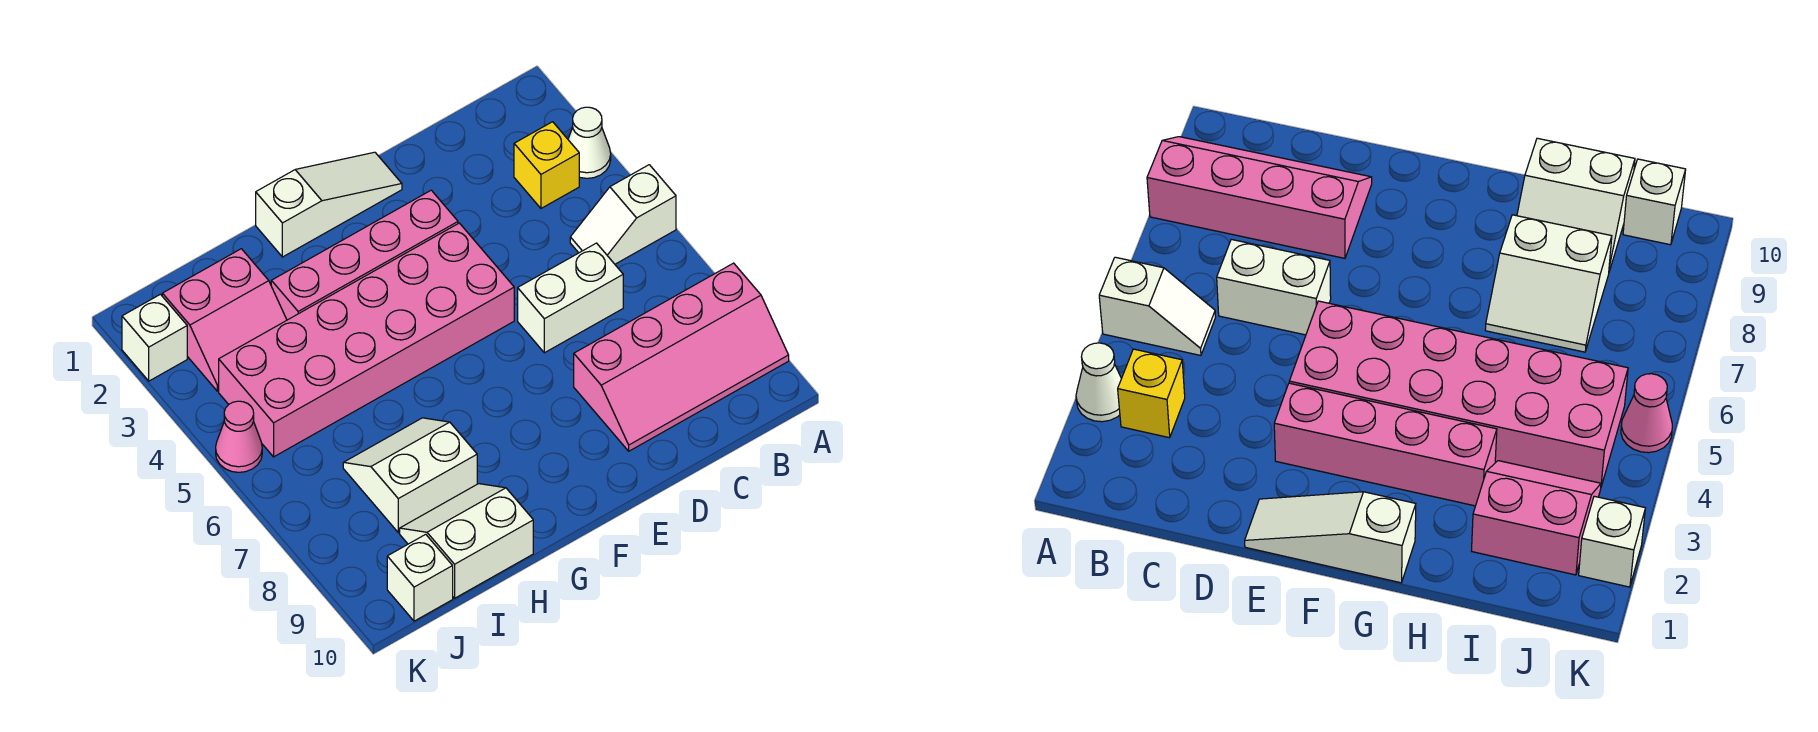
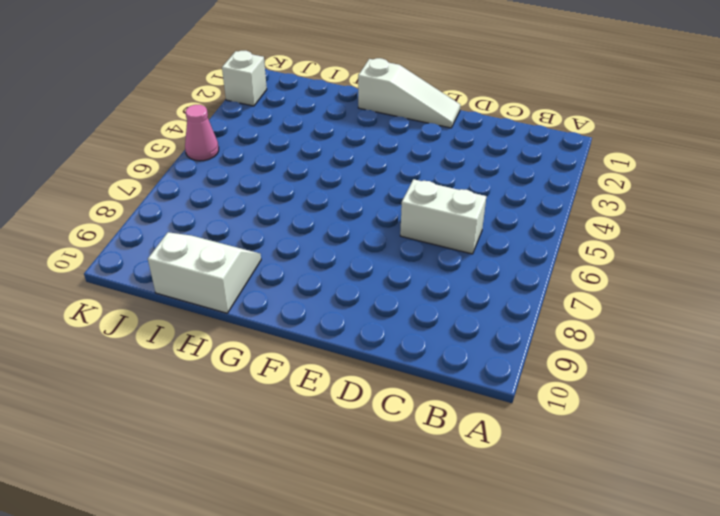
none -> white 1x1 cone [568,107,611,178]
none -> white 1x2 slope [570,165,676,264]
none -> pink 2x4 slope [574,263,789,451]

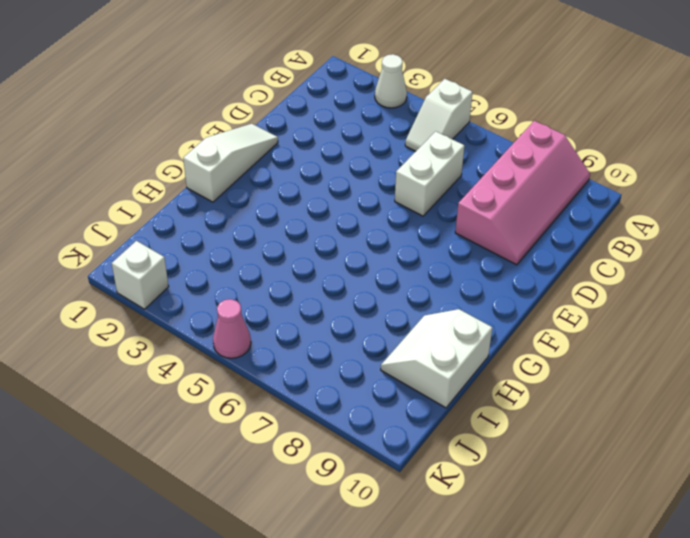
none -> yellow 1x1 brick [514,122,579,208]
none -> pink 1x4 brick [271,190,458,320]
none -> pink 2x6 brick [219,223,514,457]

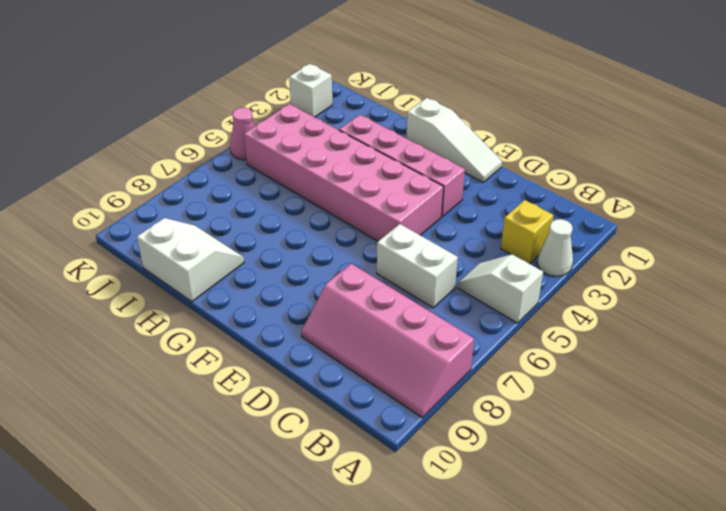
none -> white 2x2 slope [343,418,477,533]
none -> pink 2x2 slope [162,249,287,391]
none -> white 1x1 brick [387,534,453,621]

